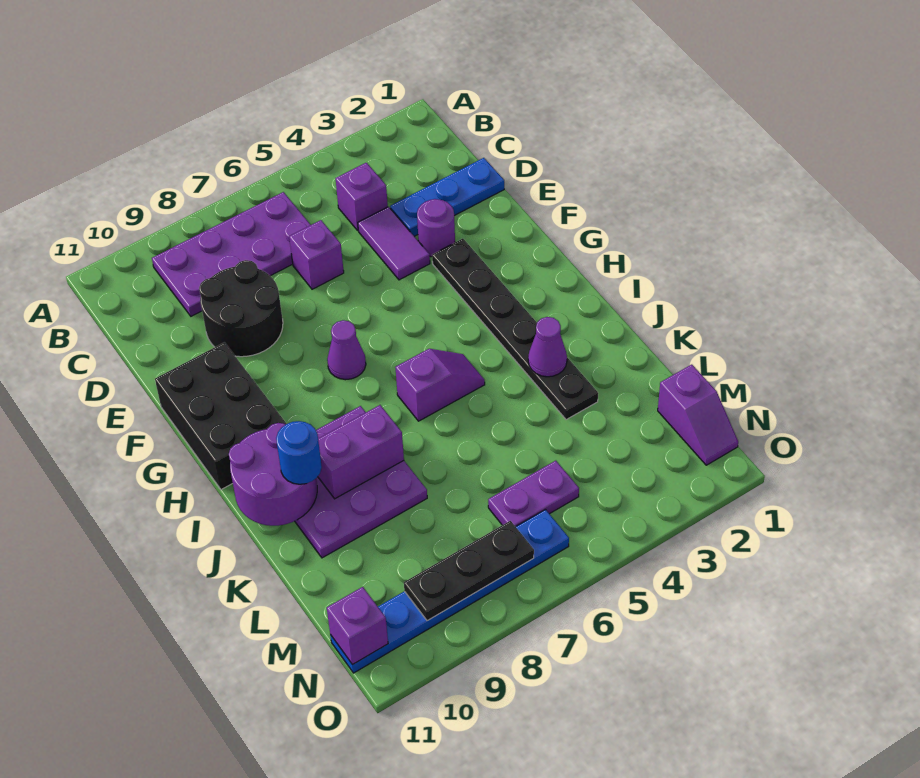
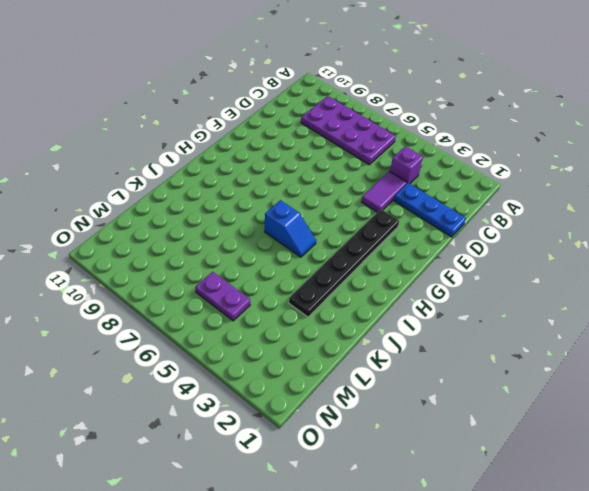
blue 1x2 slope [264,200,316,257] -> purple 1x2 slope [395,349,485,421]
none -> purple 1x1 brick [289,220,344,289]
none -> black 2x2 round brick [199,260,283,357]
none -> purple 1x1 round brick [417,199,455,257]

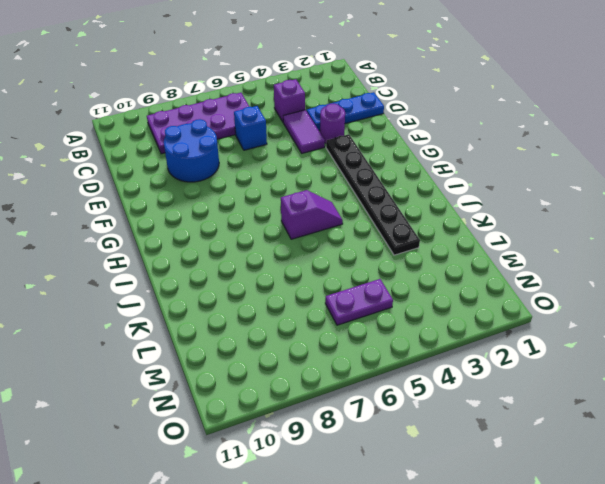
blue 1x1 brick [234,106,267,150] -> purple 1x1 brick [289,220,344,289]
blue 2x2 round brick [164,119,219,182] -> black 2x2 round brick [199,260,283,357]
none -> black 2x3 brick [155,342,286,490]
none -> purple 1x1 cone [327,320,366,380]
none -> purple 3x3 plate [295,406,427,558]

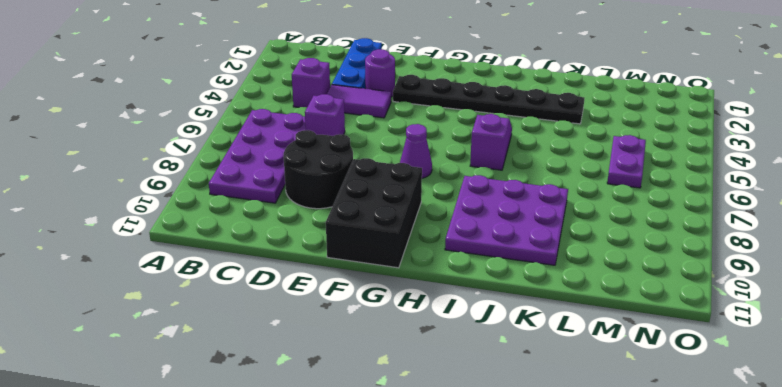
black 2x3 brick [326,158,422,268] -> black 2x3 brick turned to [155,342,286,490]
none -> purple 1x2 slope [658,365,738,465]
none -> blue 1x6 plate [330,510,569,673]
none -> purple 2x2 round brick [229,423,317,526]

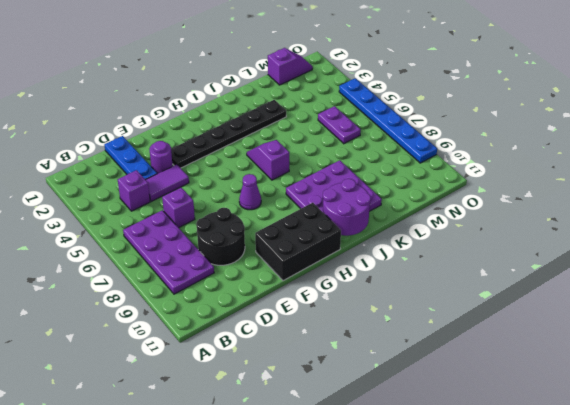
blue 1x6 plate [339,78,437,163] -> blue 1x6 plate moved to [330,510,569,673]
none -> purple 1x1 cone [528,317,567,377]
none -> purple 1x2 brick [318,405,404,499]
none -> black 1x3 plate [404,521,534,621]

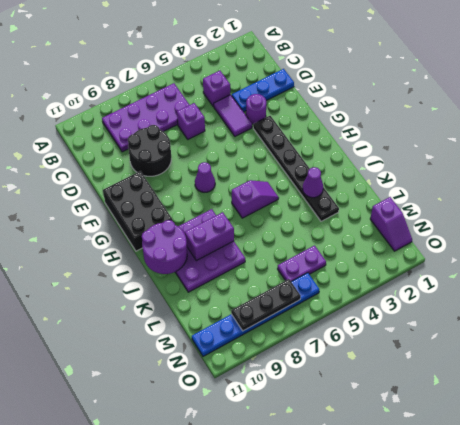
none -> purple 1x1 brick [327,587,388,665]
none -> blue 1x1 round brick [276,421,322,484]

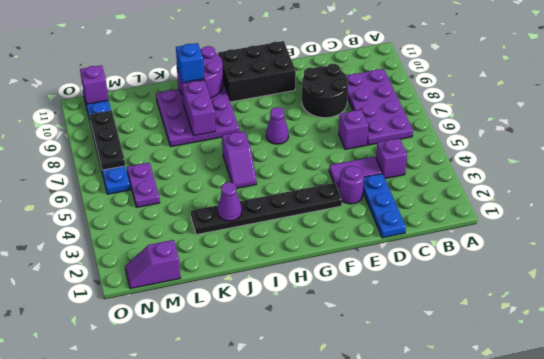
blue 1x1 brick [176,43,204,83] -> blue 1x1 round brick [276,421,322,484]

